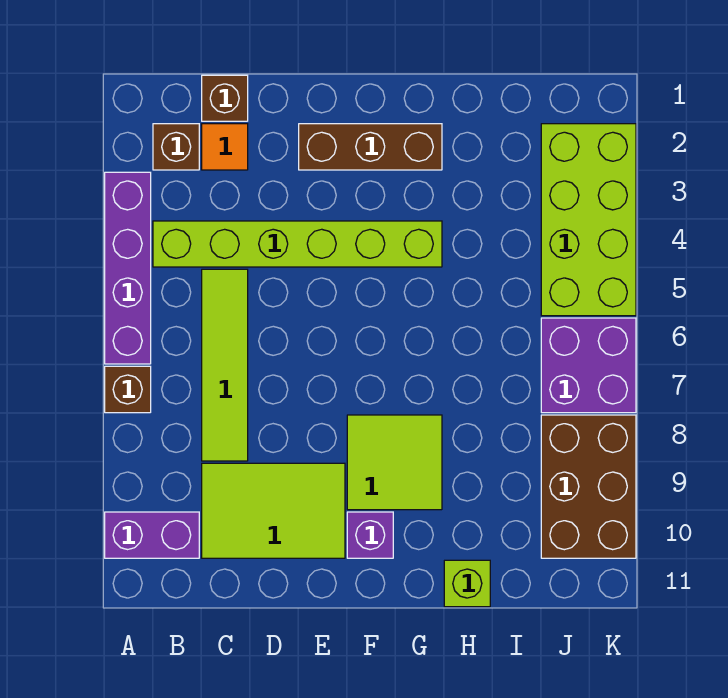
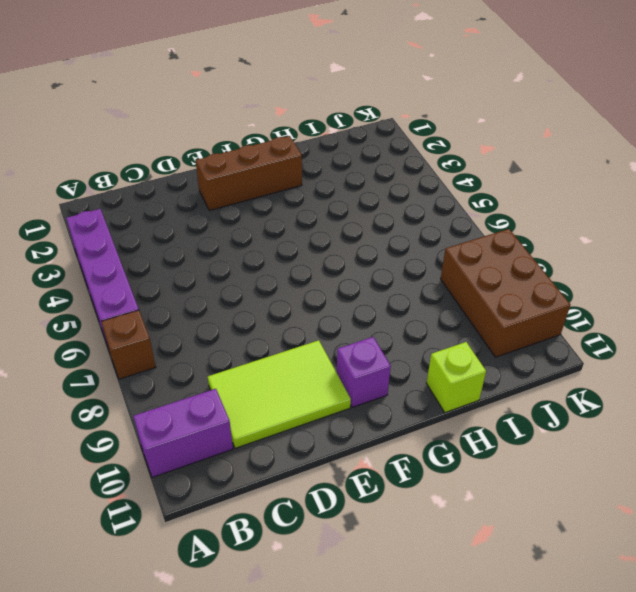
none -> brown 1x1 brick [153,124,199,170]
none -> lime 1x6 brick [153,221,442,267]
none -> brown 1x1 brick [202,75,248,121]

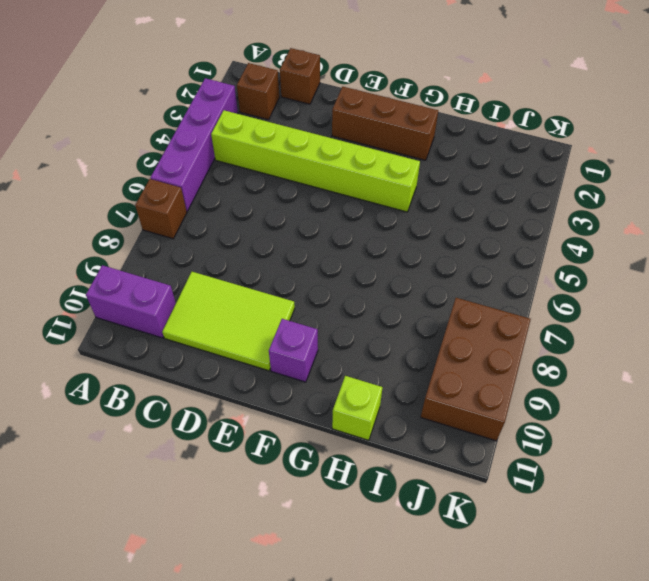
none -> orange 1x1 tile [202,124,248,170]
none -> lime 1x4 tile [202,269,248,461]
none -> lime 2x2 tile [347,415,442,510]

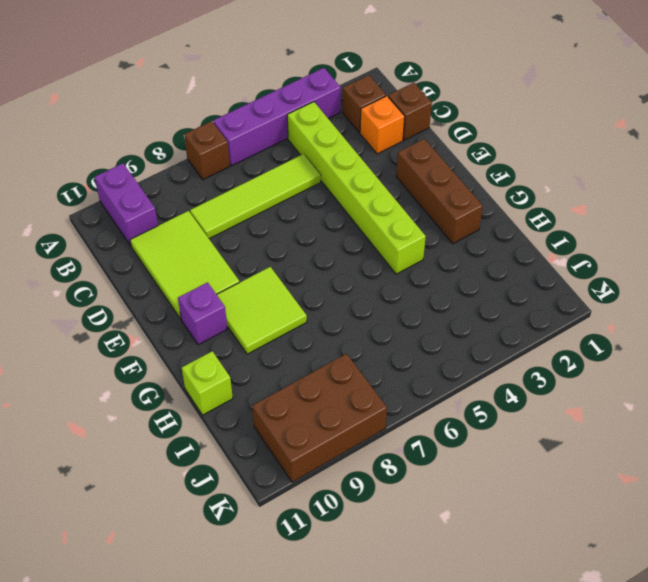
orange 1x1 brick [360,96,405,154] -> orange 1x1 tile [202,124,248,170]
none -> lime 2x4 brick [541,124,636,316]
none -> purple 2x2 brick [541,318,636,413]

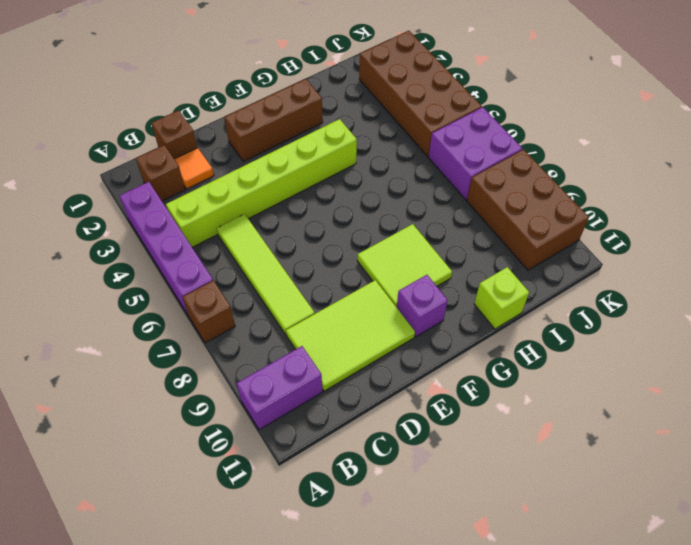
brown 2x4 brick [359,31,482,157] -> lime 2x4 brick [541,124,636,316]

